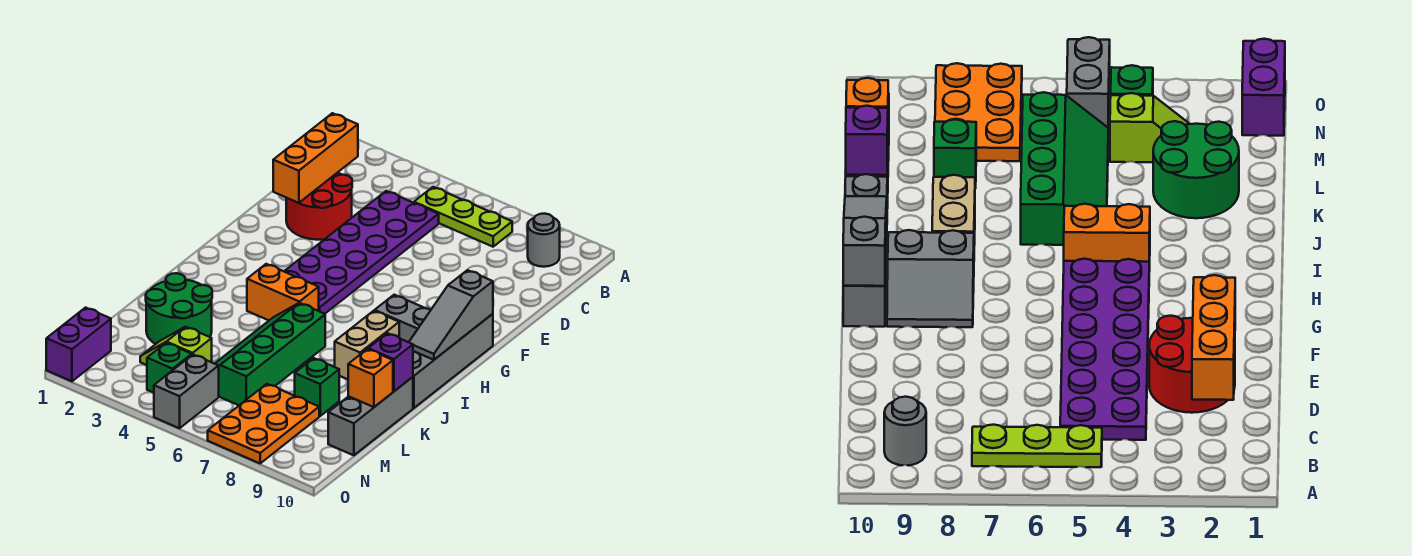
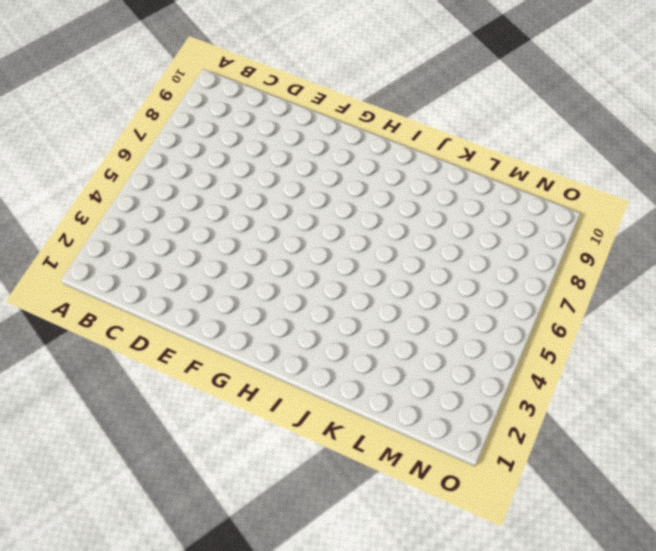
none -> lime 1x3 plate [414,187,512,247]
none -> grey 1x1 round brick [528,214,560,267]
none -> purple 2x6 plate [284,191,439,314]

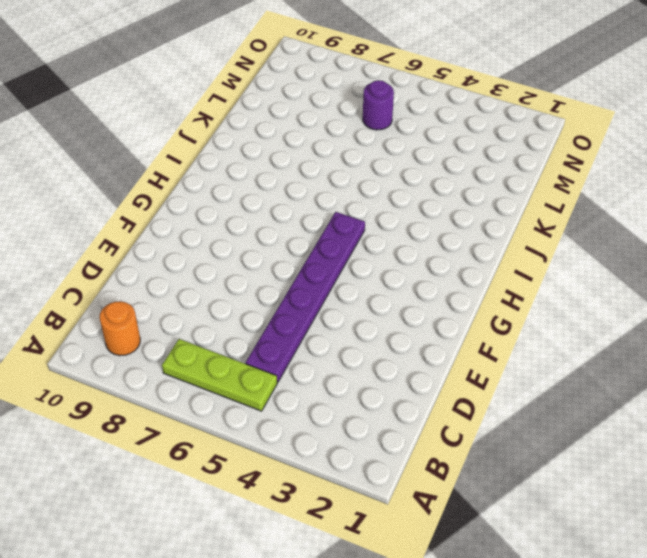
orange 1x1 round brick [100,301,140,356] -> grey 1x1 round brick [528,214,560,267]
purple 1x6 plate [246,212,365,382] -> purple 2x6 plate [284,191,439,314]
purple 1x1 round brick [363,80,394,130] -> green 2x4 slope [215,303,325,405]
none -> red 2x2 round brick [286,173,352,240]
none -> grey 2x2 slope [375,295,431,342]
none -> grey 1x4 brick [413,314,493,408]

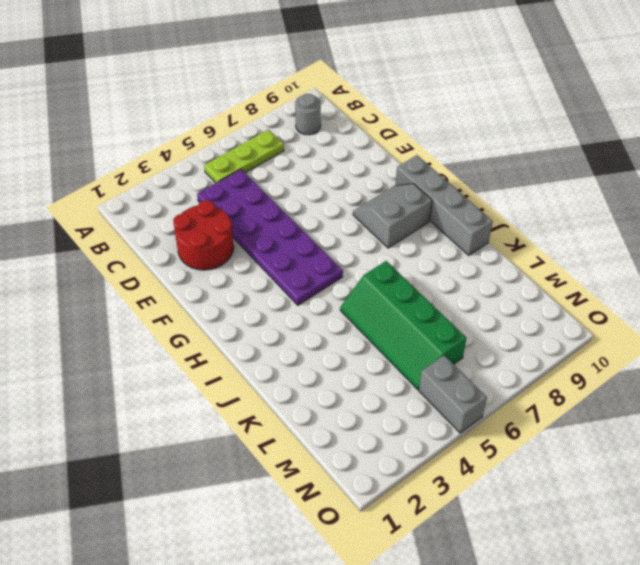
none -> orange 1x2 brick [247,264,319,320]
none -> tan 1x2 brick [335,311,399,379]
none -> green 2x2 round brick [146,273,212,344]

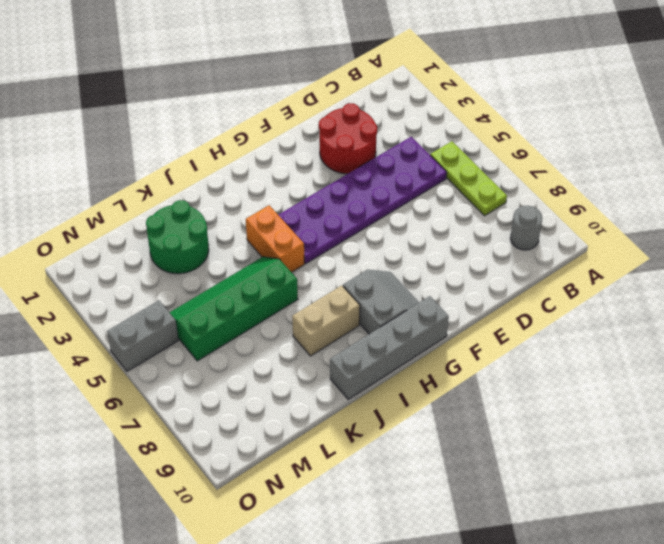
none -> grey 1x3 brick [328,377,413,455]
none -> green 1x1 brick [295,358,339,416]
none -> lime 1x2 slope [140,327,212,365]

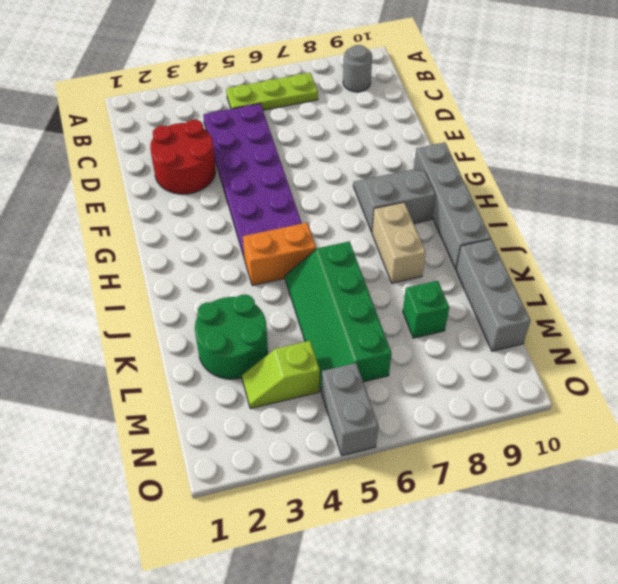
none -> orange 2x3 plate [208,384,319,463]
none -> purple 1x2 brick [46,308,111,381]
none -> green 1x1 brick [147,343,192,393]

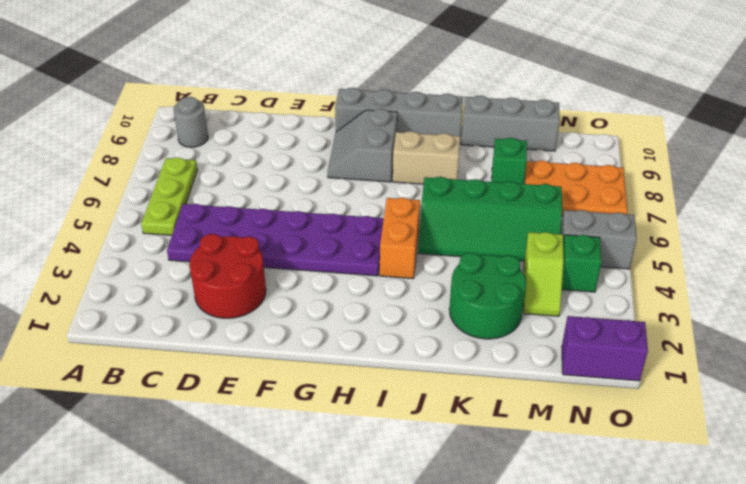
none -> orange 1x3 brick [273,113,358,203]
none -> grey 1x3 slope [409,270,493,360]
none -> purple 1x1 brick [368,333,413,391]

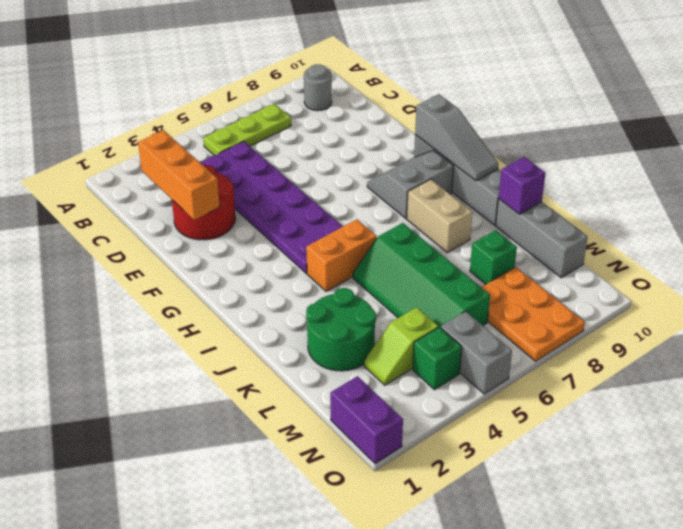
none -> orange 1x1 brick [348,349,393,407]

